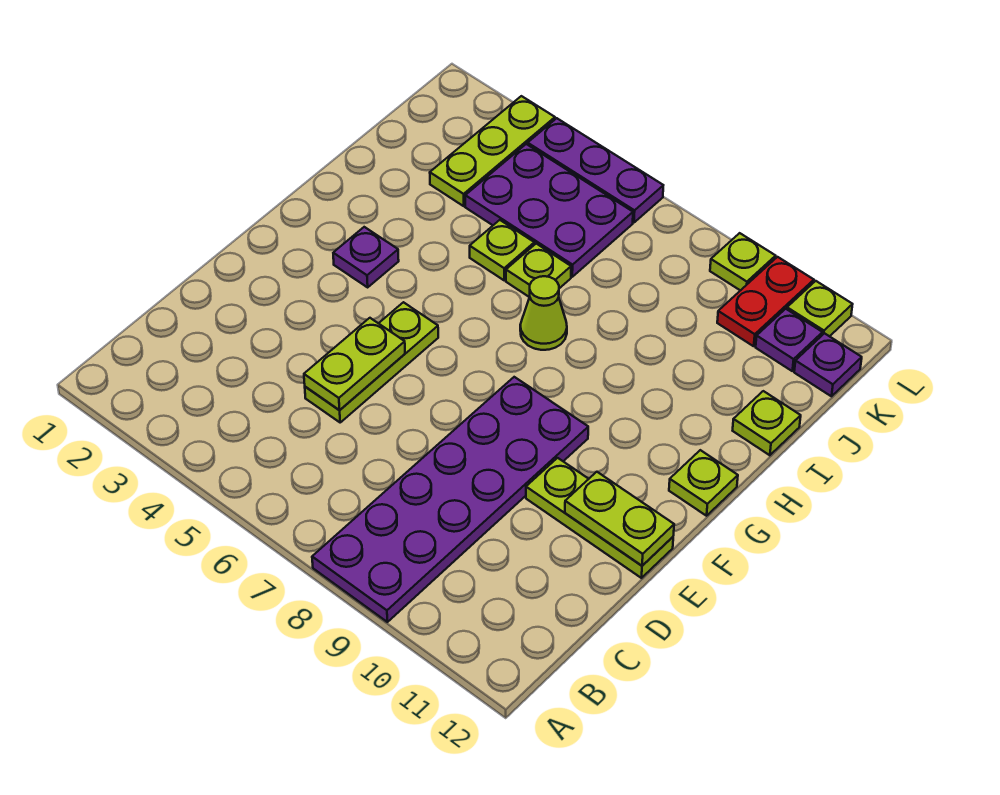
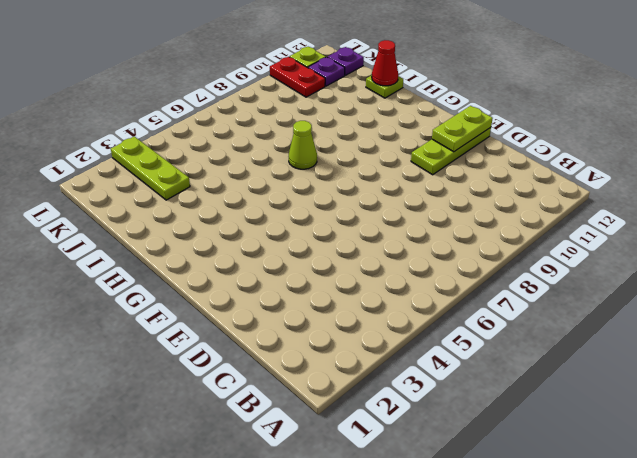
red 1x1 cone [372,40,398,86] -> none
none -> purple 2x6 plate [312,377,588,622]
none -> lime 1x3 plate [305,302,438,422]
none -> purple 1x1 plate [333,227,399,287]

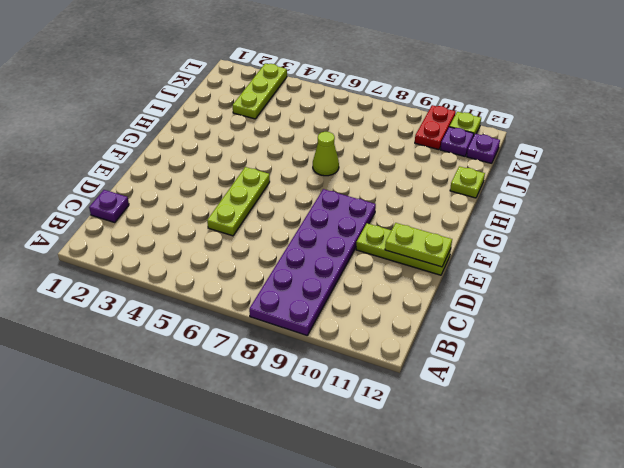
purple 1x1 plate [89,190,129,223] -> purple 1x1 plate moved to [333,227,399,287]
none -> lime 1x1 plate [669,450,738,516]
none -> lime 1x1 plate [470,220,534,280]
none -> lime 1x1 plate [506,244,571,297]

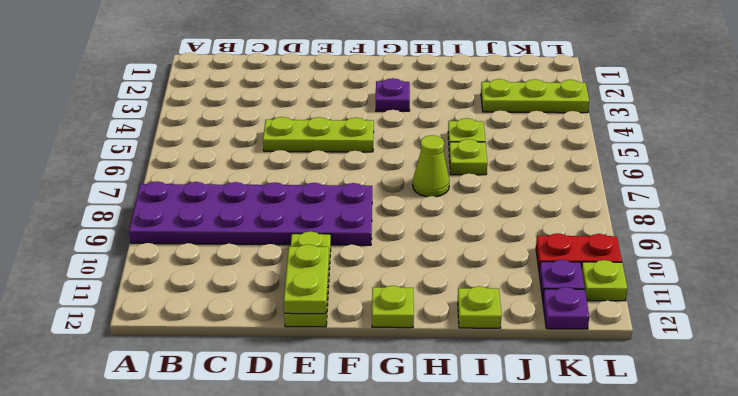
none -> purple 2x3 plate [465,144,633,277]
none -> purple 1x3 plate [528,118,663,223]
none -> lime 1x1 plate [710,233,776,291]

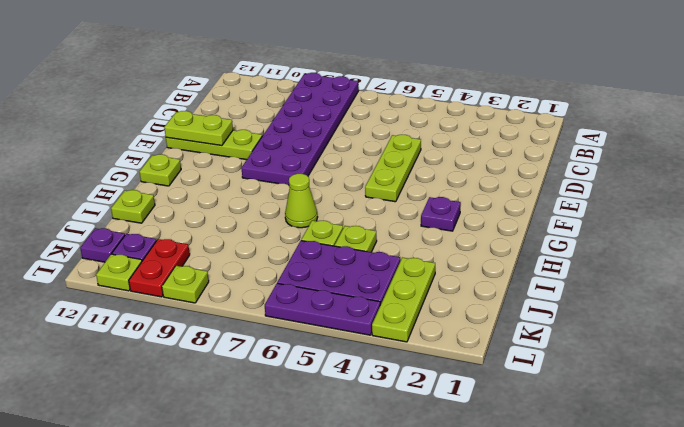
none -> lime 1x2 plate [304,318,405,410]

